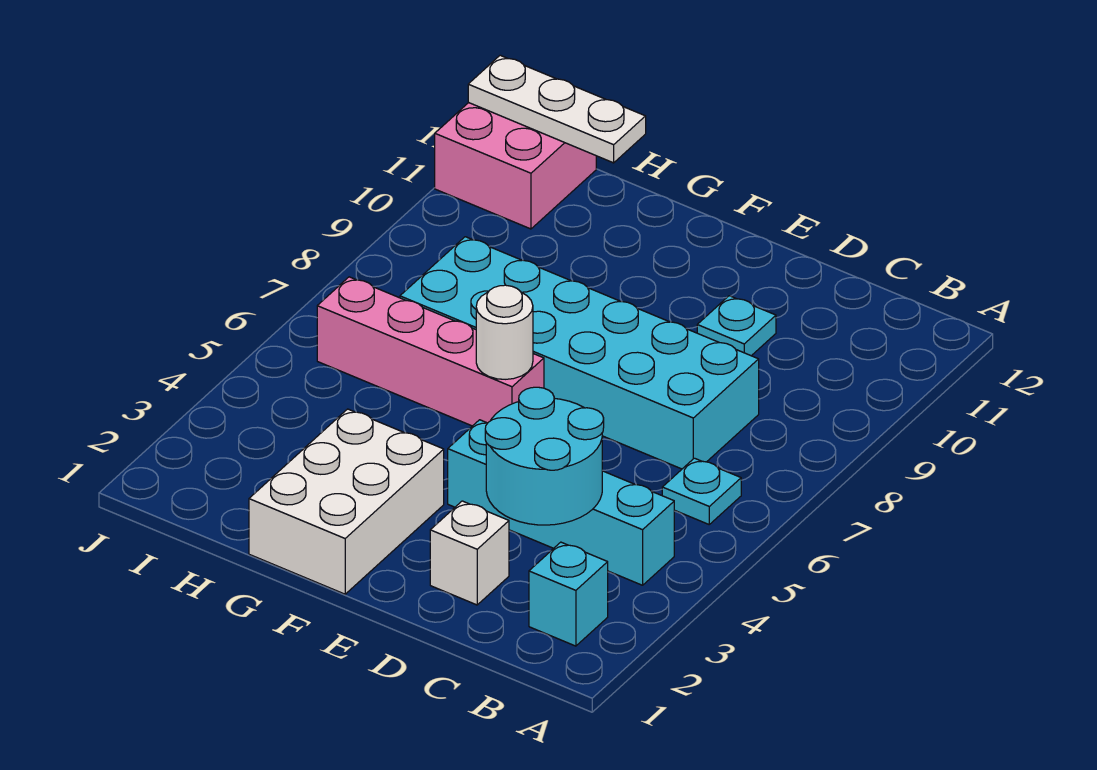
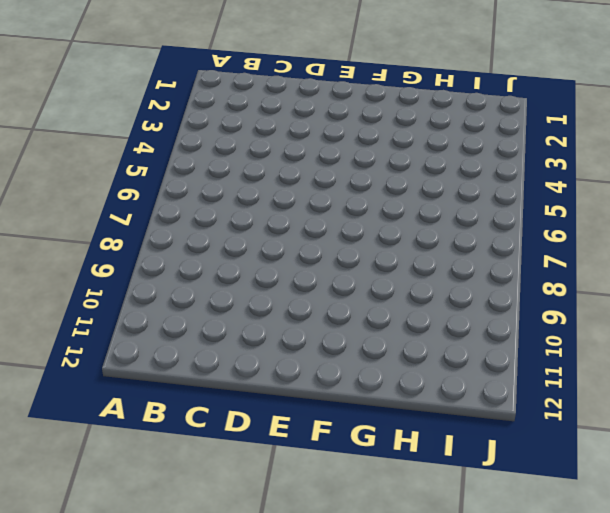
none -> cyan 1x1 brick [529,542,608,646]
none -> cyan 1x4 brick [448,420,674,585]
none -> cyan 1x1 plate [662,458,741,524]

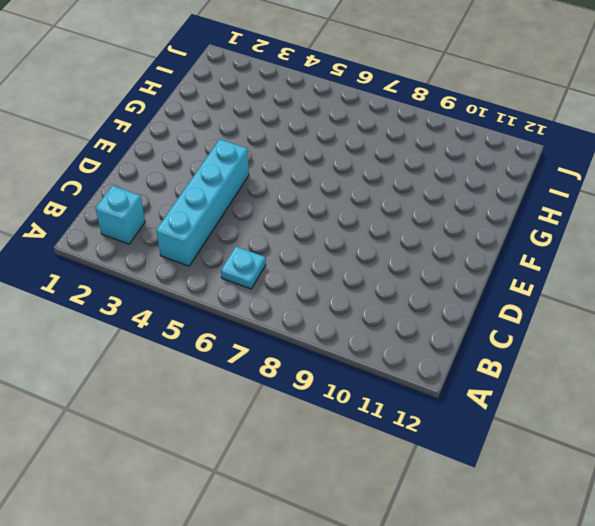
none -> cyan 2x6 brick [400,237,759,469]
none -> white 1x1 brick [430,501,509,605]
none -> cyan 1x1 plate [697,296,776,356]

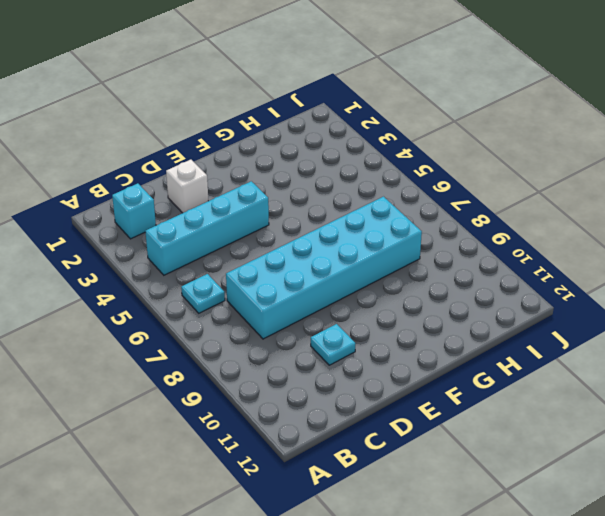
none -> white 2x3 brick [249,409,444,594]
none -> pink 1x4 brick [317,277,544,426]
none -> pink 2x2 brick [435,103,596,229]

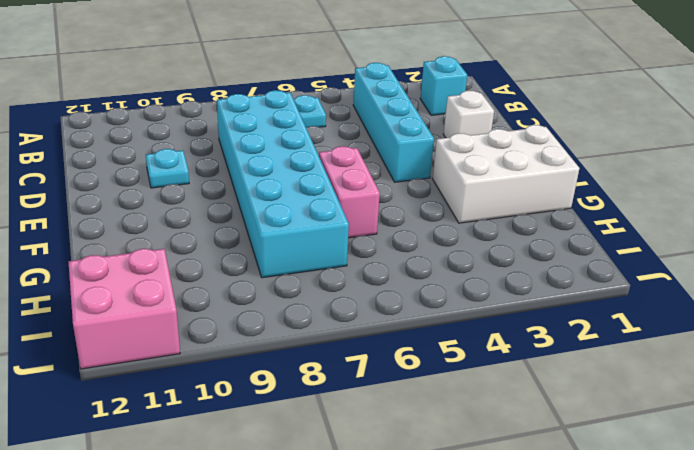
pink 1x2 brick [319,146,380,238] -> pink 1x4 brick [317,277,544,426]
none -> cyan 2x2 round brick [485,387,604,525]
none -> white 1x1 round brick [476,285,533,379]
none -> white 1x3 plate [468,55,646,163]

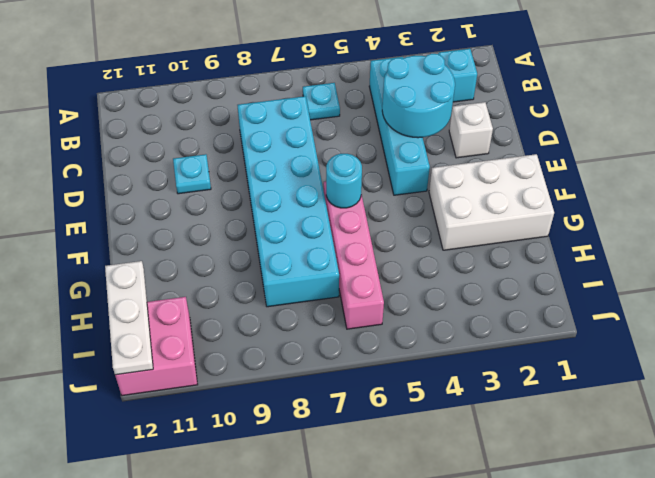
cyan 1x1 round brick [326,154,362,208] -> white 1x1 round brick [476,285,533,379]

